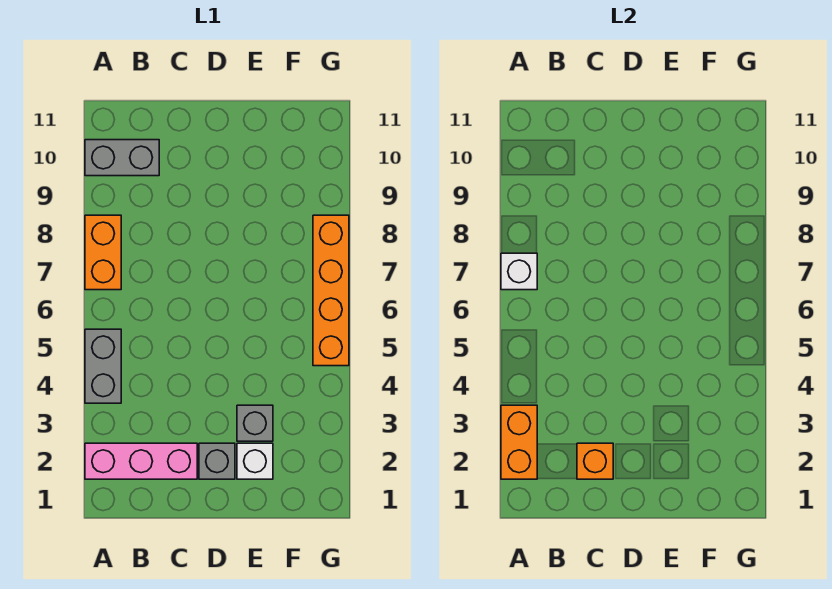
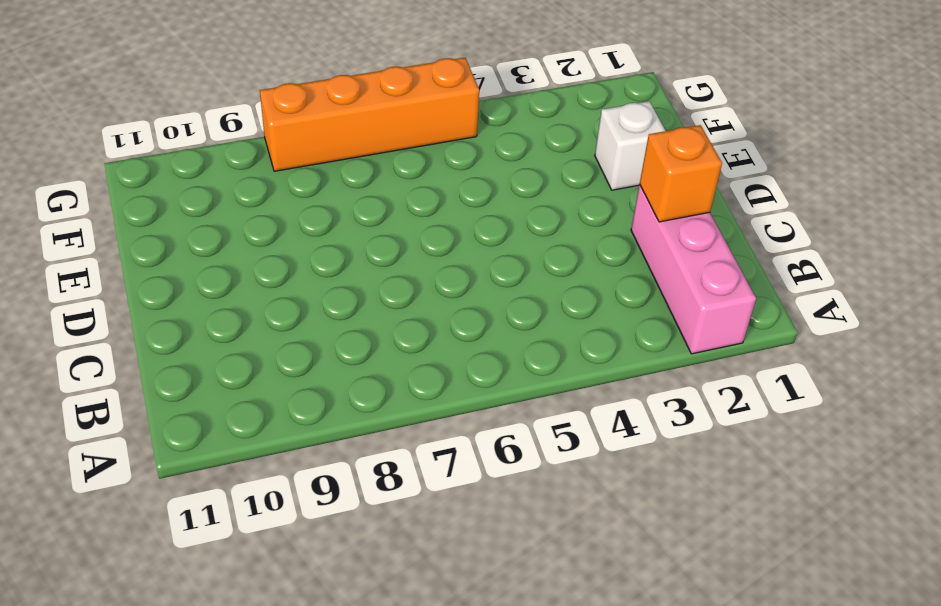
none -> grey 1x2 brick [85,329,121,403]
none -> orange 1x2 brick [85,215,121,290]

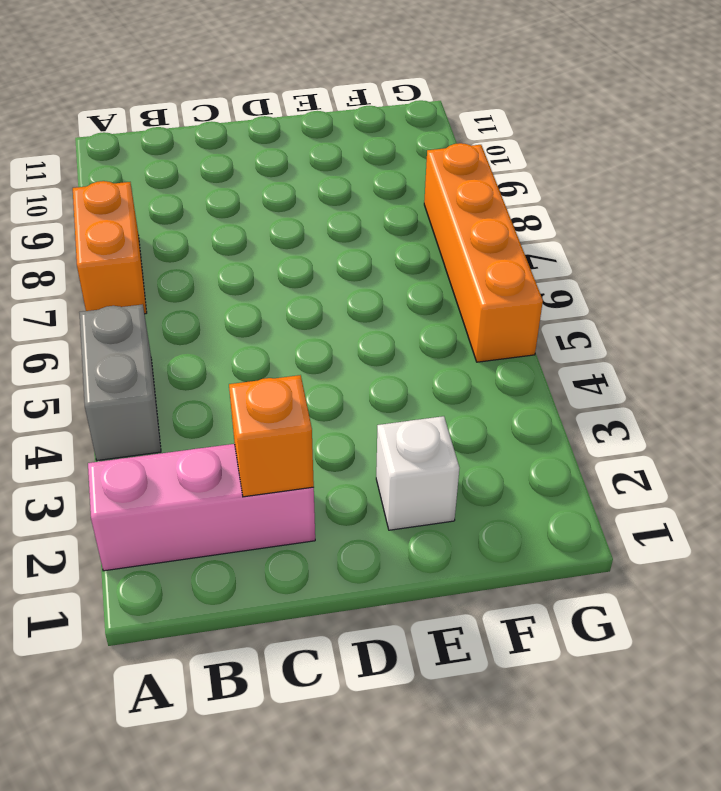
none -> grey 1x2 brick [85,140,159,176]
none -> grey 1x1 brick [199,443,235,479]

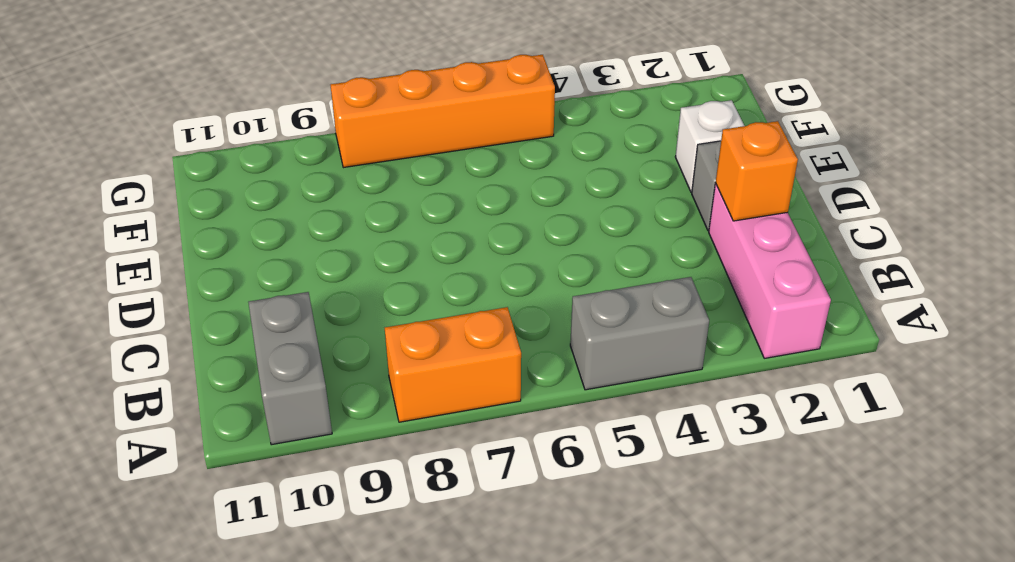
none -> grey 1x1 brick [237,405,273,441]
none -> orange 1x2 brick [501,405,537,479]

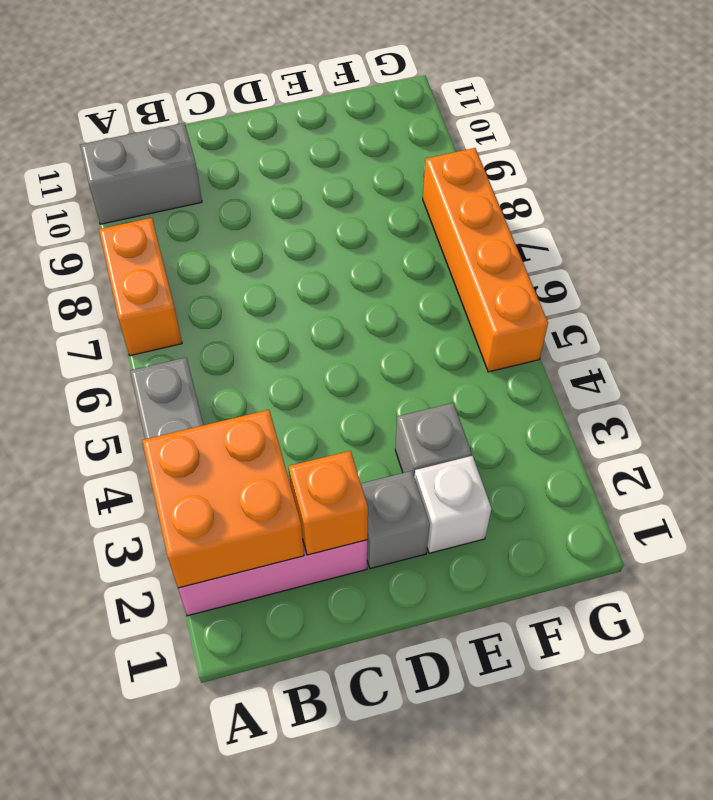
orange 2x2 brick [142,410,304,588] -> orange 1x2 brick [501,405,537,479]
none -> white 1x1 brick [501,253,537,290]

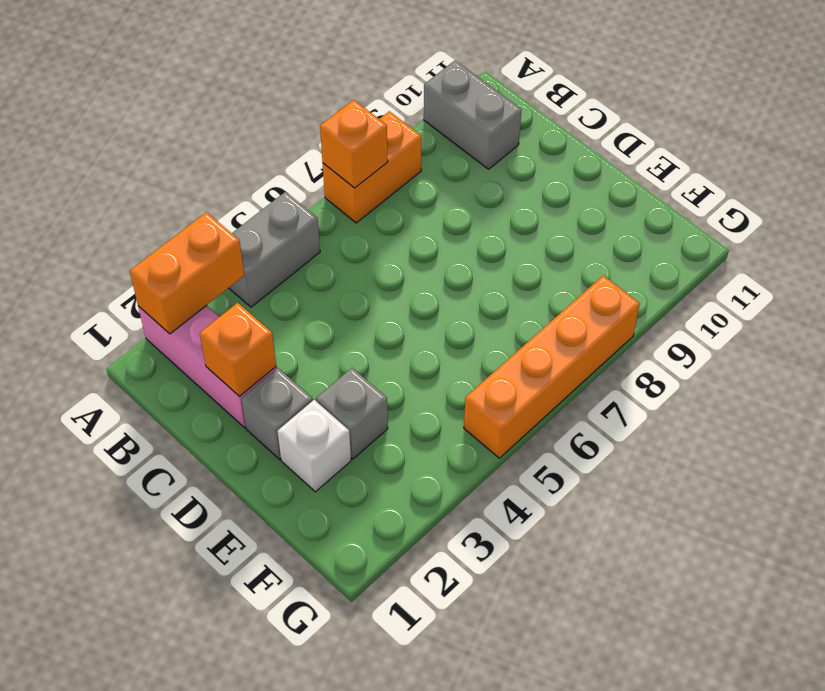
orange 1x1 brick [320,100,388,188] -> white 1x1 brick [501,253,537,290]

